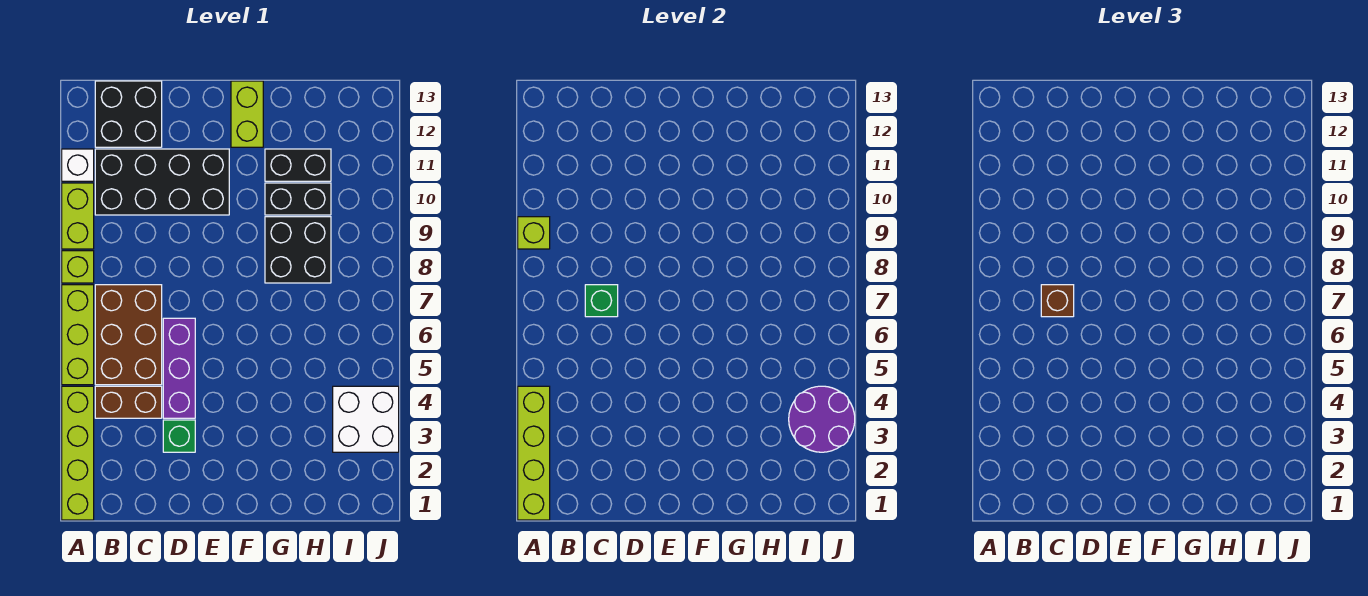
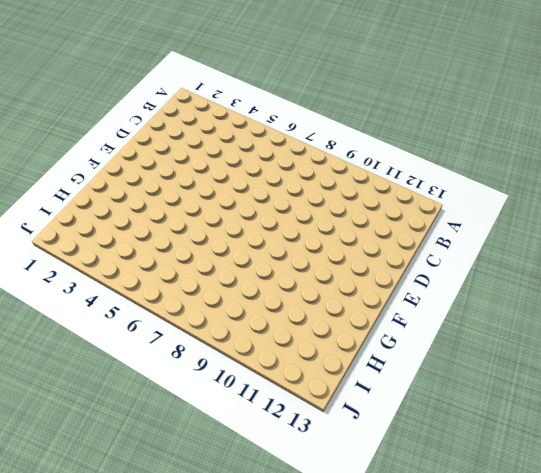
none -> lime 1x4 brick [62,386,94,520]
none -> lime 1x3 brick [62,285,94,385]
none -> lime 1x1 brick [62,251,94,283]

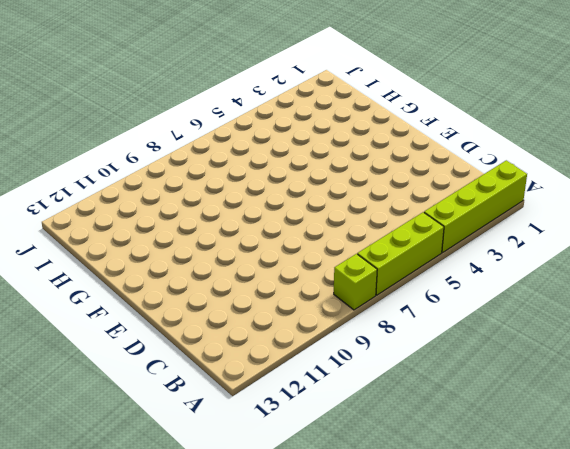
none -> lime 1x2 brick [62,183,94,249]
none -> white 1x1 brick [62,149,94,181]
none -> brown 1x2 brick [95,386,162,418]

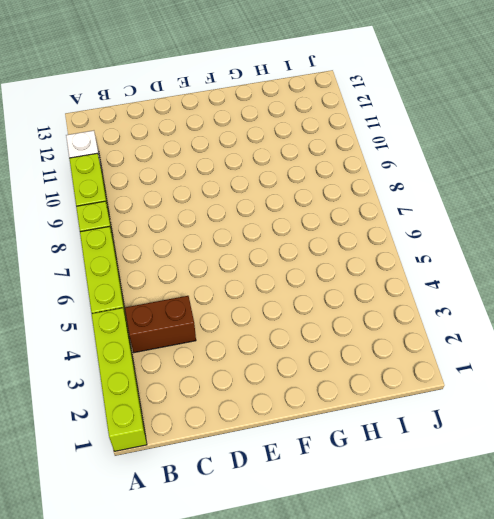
none -> brown 2x3 brick [95,285,162,385]
none -> black 2x4 brick [95,149,229,215]
none -> black 2x2 brick [95,81,162,147]

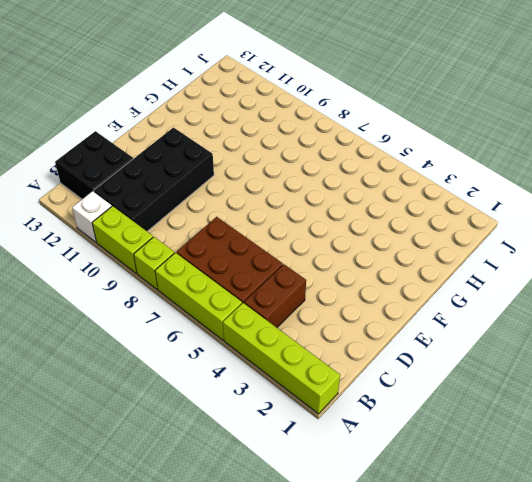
none -> green 1x1 brick [163,420,195,452]
none -> purple 1x3 brick [163,318,195,418]
none -> lime 1x2 brick [231,81,263,147]

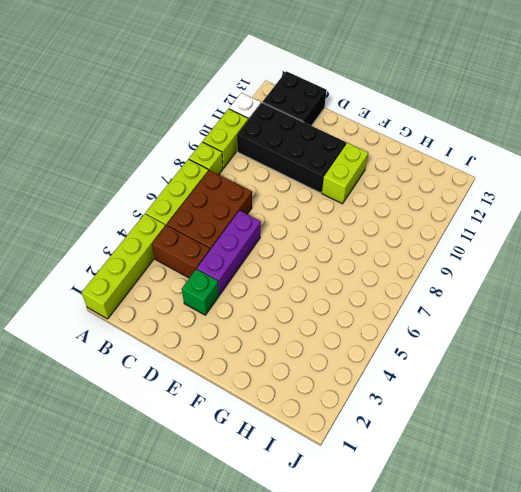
lime 1x2 brick [322,143,368,204] -> lime 1x2 brick moved to [231,81,263,147]
none -> black 2x2 brick [265,217,331,283]
none -> black 1x2 brick [265,183,331,215]
none -> black 1x2 brick [265,149,331,181]

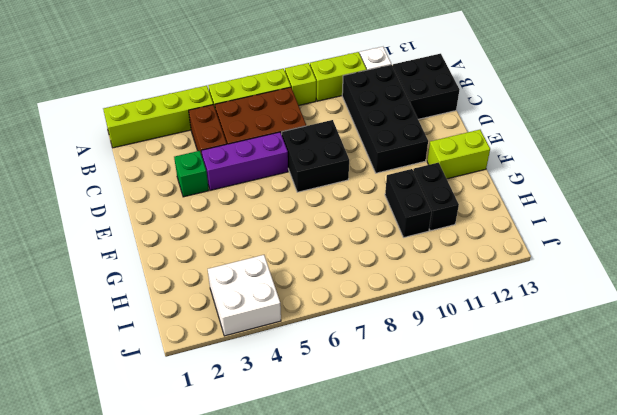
black 2x2 brick [282,120,349,192] -> black 2x2 brick moved to [265,217,331,283]
none -> lime 1x4 brick [518,386,550,520]
none -> lime 1x1 brick [518,217,550,249]
none -> green 1x1 brick [585,285,618,317]

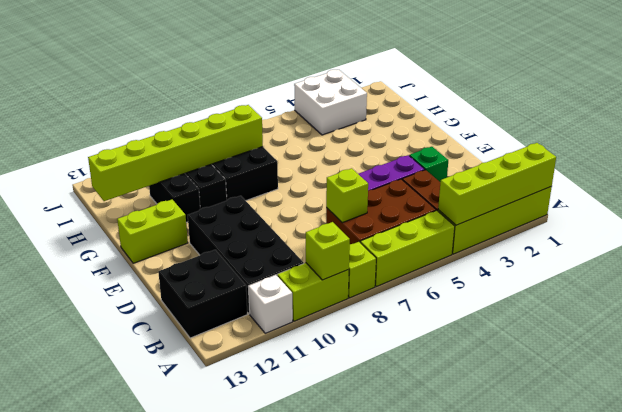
lime 1x1 brick [326,168,368,223] -> green 1x1 brick [585,285,618,317]
lime 1x6 brick [88,105,263,201] -> none
none -> purple 2x2 round brick [789,386,855,452]
none -> brown 1x1 brick [1041,285,1074,317]

